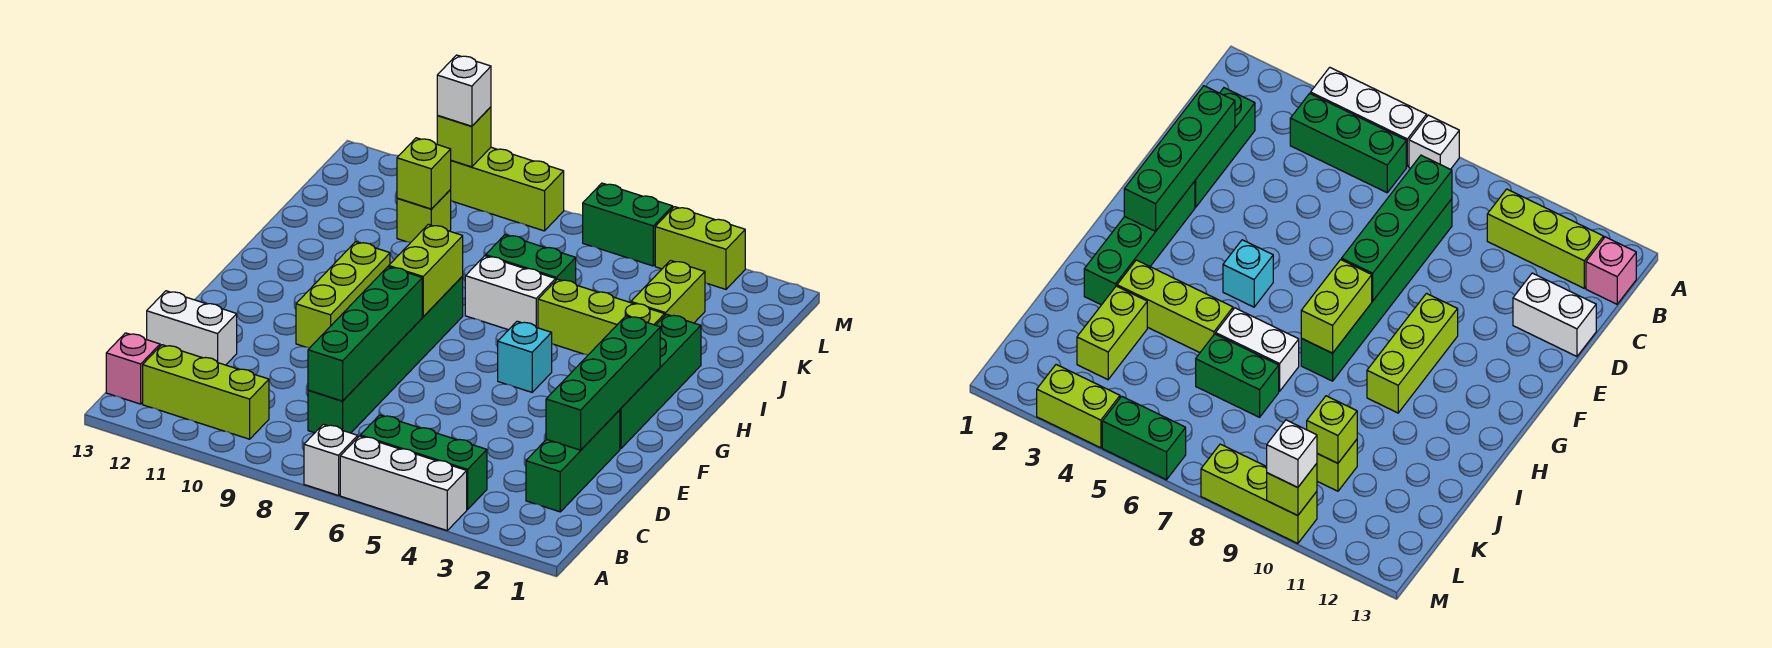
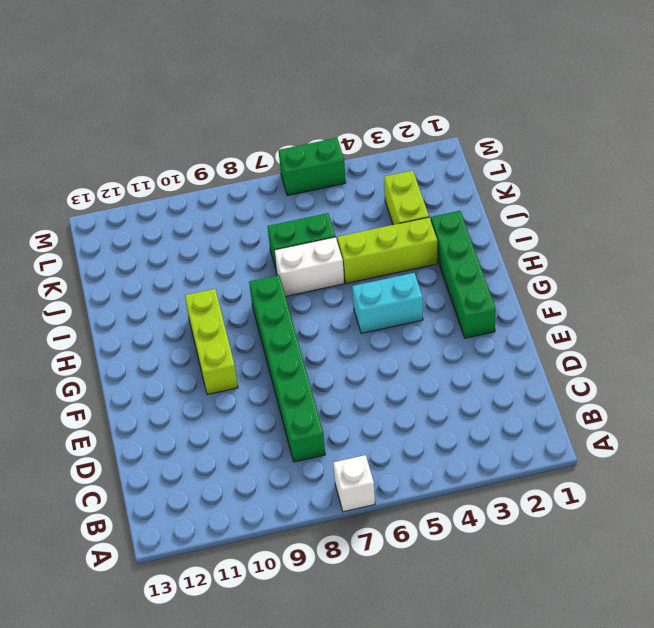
cyan 1x2 brick [352,273,423,333] -> cyan 1x1 brick [498,321,552,392]
none -> white 1x3 brick [340,436,467,530]
none -> green 1x3 brick [360,415,487,510]
none -> lime 1x3 brick [143,345,269,439]

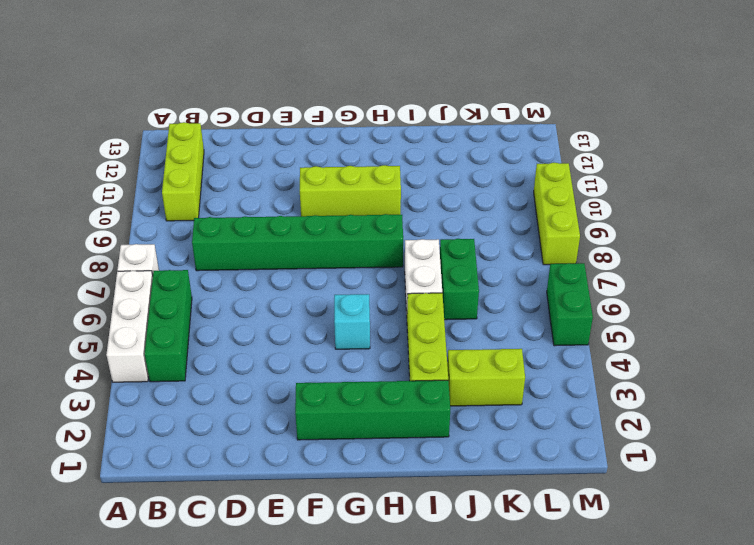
none -> pink 1x1 brick [106,333,160,404]
none -> green 1x3 brick [526,410,620,512]
none -> white 1x2 brick [147,291,237,365]

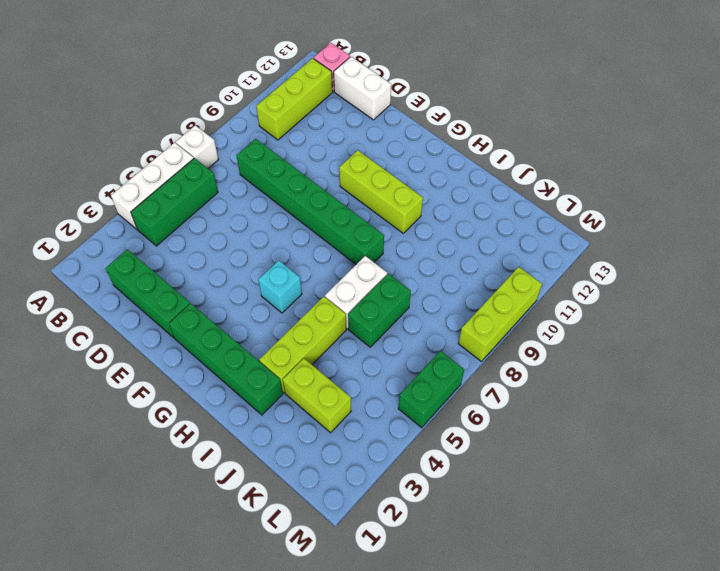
white 1x2 brick [334,57,391,120] -> white 1x2 brick turned to [147,291,237,365]
none -> lime 1x1 brick [397,190,451,243]
none -> lime 1x2 brick [655,207,745,289]
none -> green 1x4 brick [308,267,422,401]

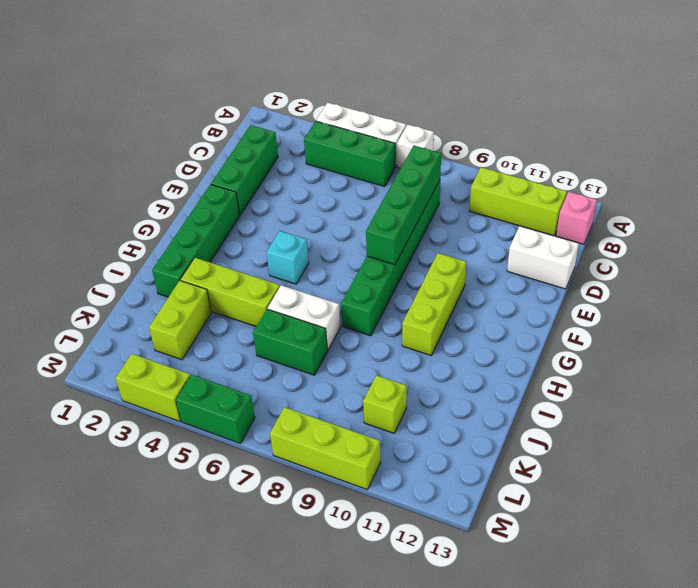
none -> green 1x4 brick [546,316,660,450]
none -> lime 1x2 brick [389,224,463,317]
none -> lime 1x1 brick [397,138,451,209]

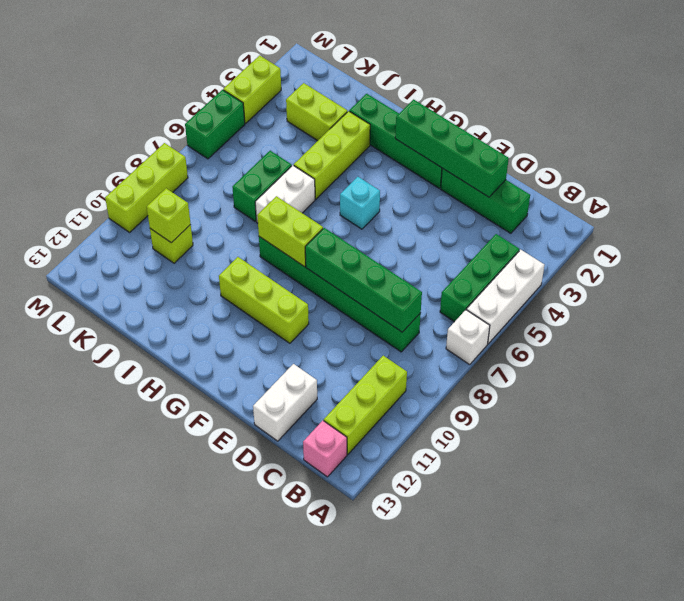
none -> lime 1x1 brick [437,107,491,167]
none -> white 1x1 brick [437,55,491,126]

